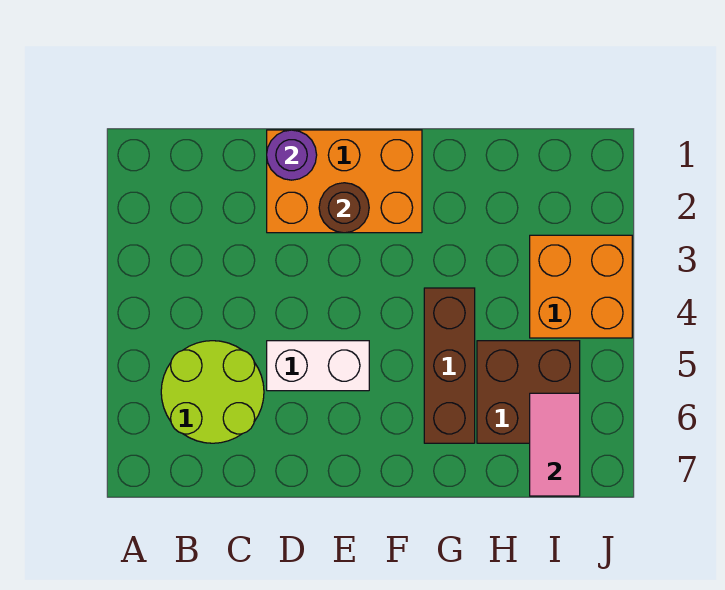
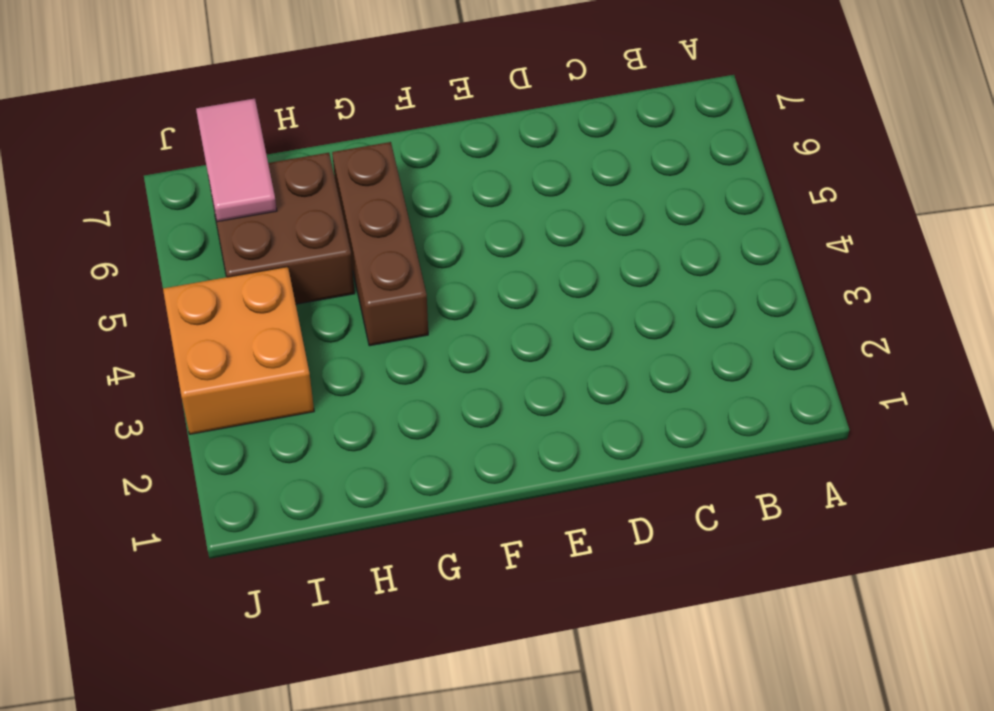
none -> lime 2x2 round brick [161,341,264,443]
none -> orange 2x3 brick [267,130,422,233]

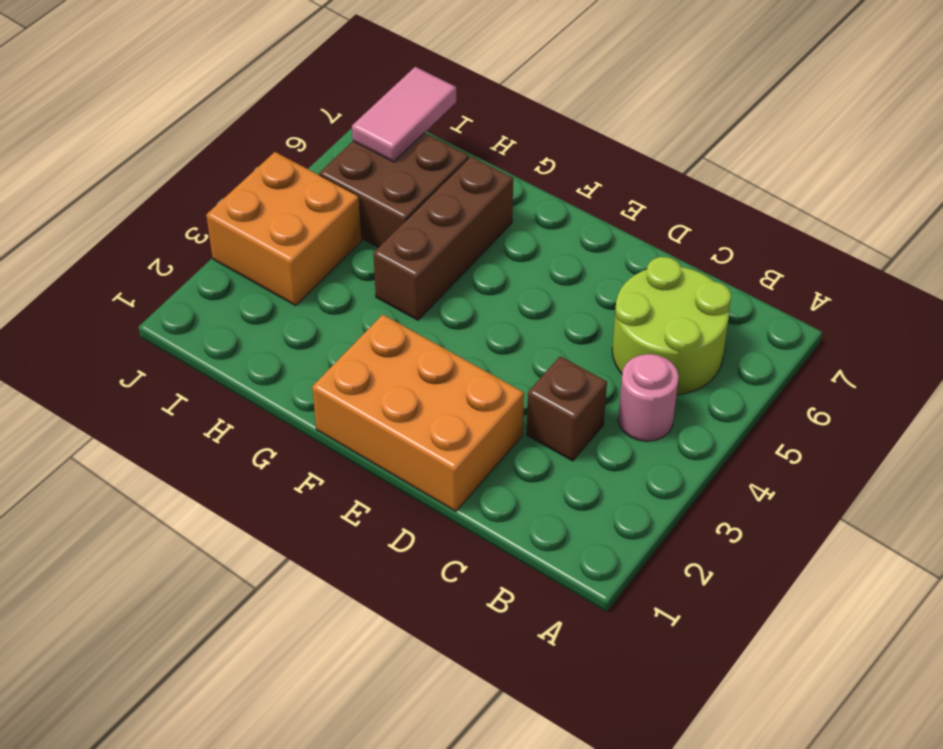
pink 1x1 round brick [618,354,679,441] -> none
brown 1x1 brick [527,356,607,461] -> none
none -> white 1x2 brick [267,341,369,391]
none -> purple 1x1 round brick [267,130,317,180]

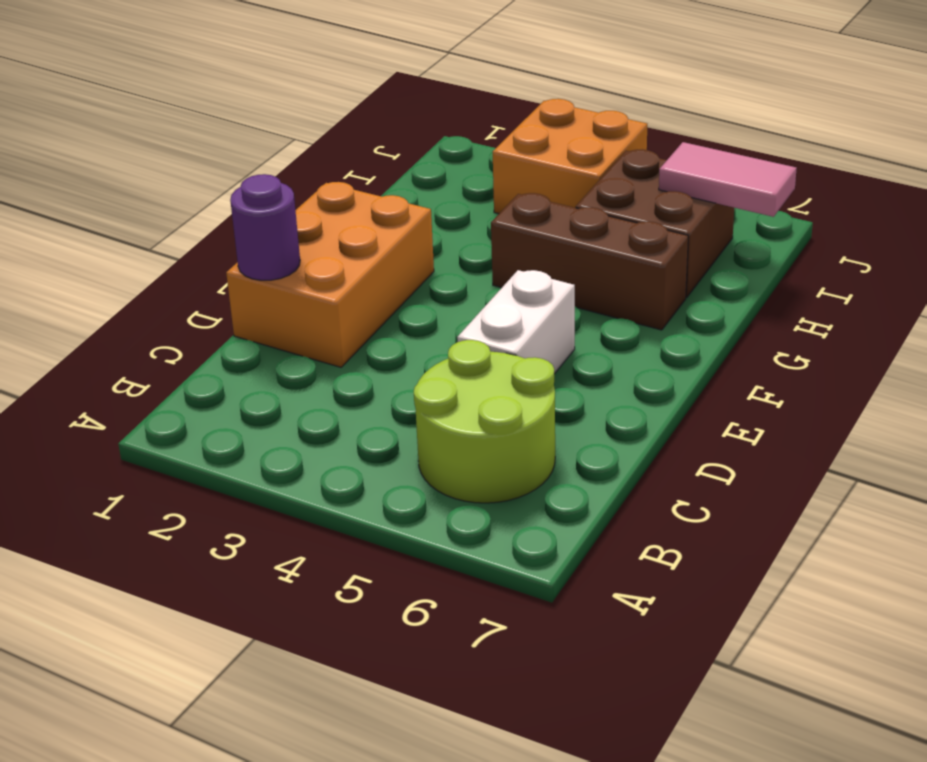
none -> brown 1x1 round brick [319,183,369,233]

